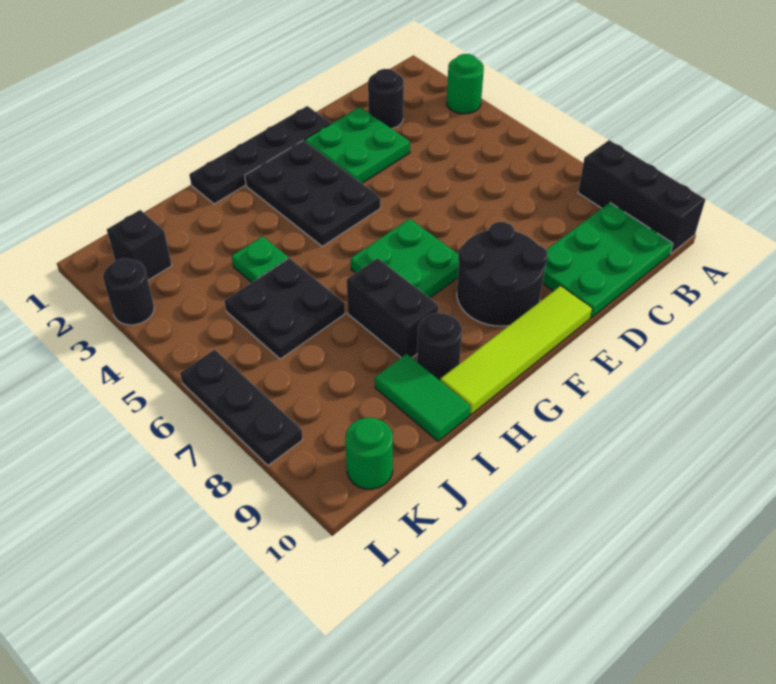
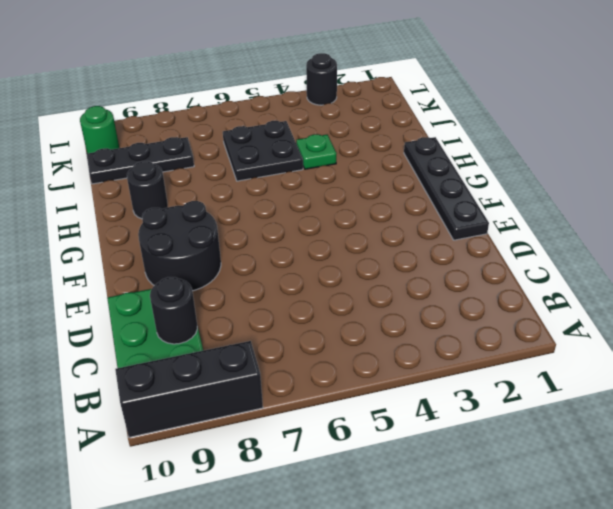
black 1x1 round brick [150,277,197,344] -> black 1x1 round brick moved to [368,69,404,129]
black 1x3 plate [87,137,194,184] -> black 1x3 plate moved to [180,350,303,465]
none -> green 1x1 round brick [447,54,484,114]
none -> green 2x2 plate [305,107,410,183]
none -> lime 1x4 tile [440,286,592,415]

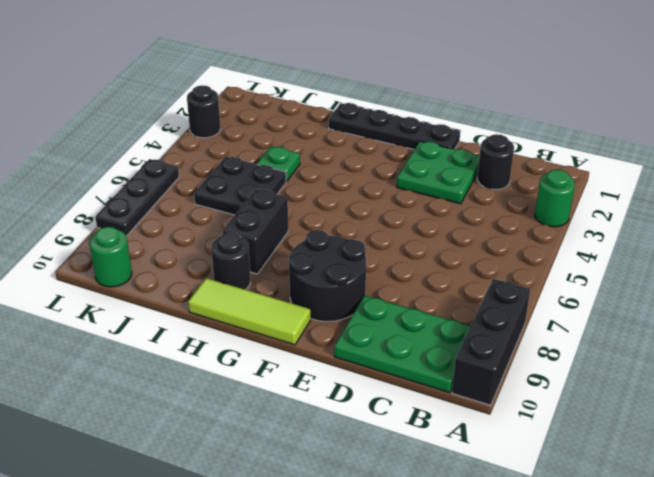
lime 1x3 tile [188,278,311,345] -> lime 1x4 tile [440,286,592,415]
none -> black 2x3 plate [245,141,381,246]
none -> green 2x2 plate [351,219,459,298]
none -> green 1x2 tile [375,354,470,441]

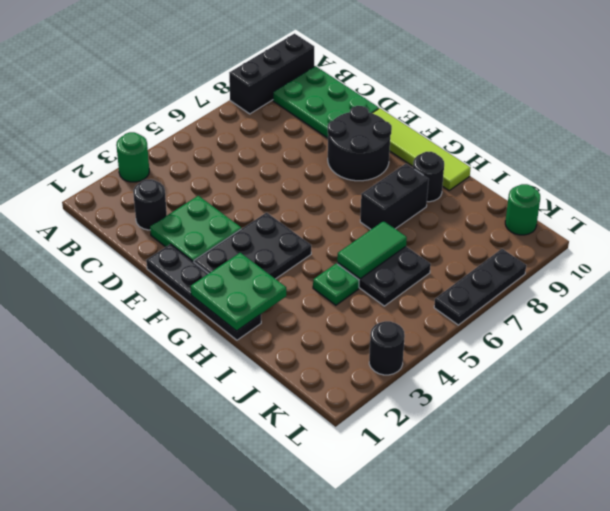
green 2x2 plate [191,253,286,331] -> green 2x2 plate moved to [351,219,459,298]
green 1x2 tile [337,221,407,279] -> green 1x2 tile moved to [375,354,470,441]
none -> black 1x1 brick [107,210,172,280]

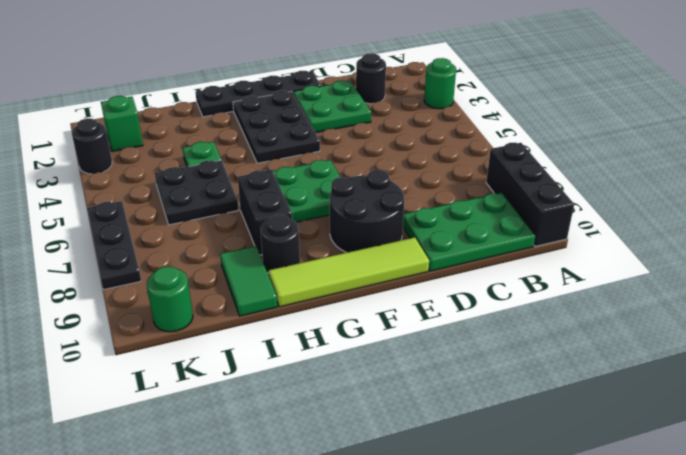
green 1x1 brick [101,96,143,151] -> black 1x1 brick [107,210,172,280]

